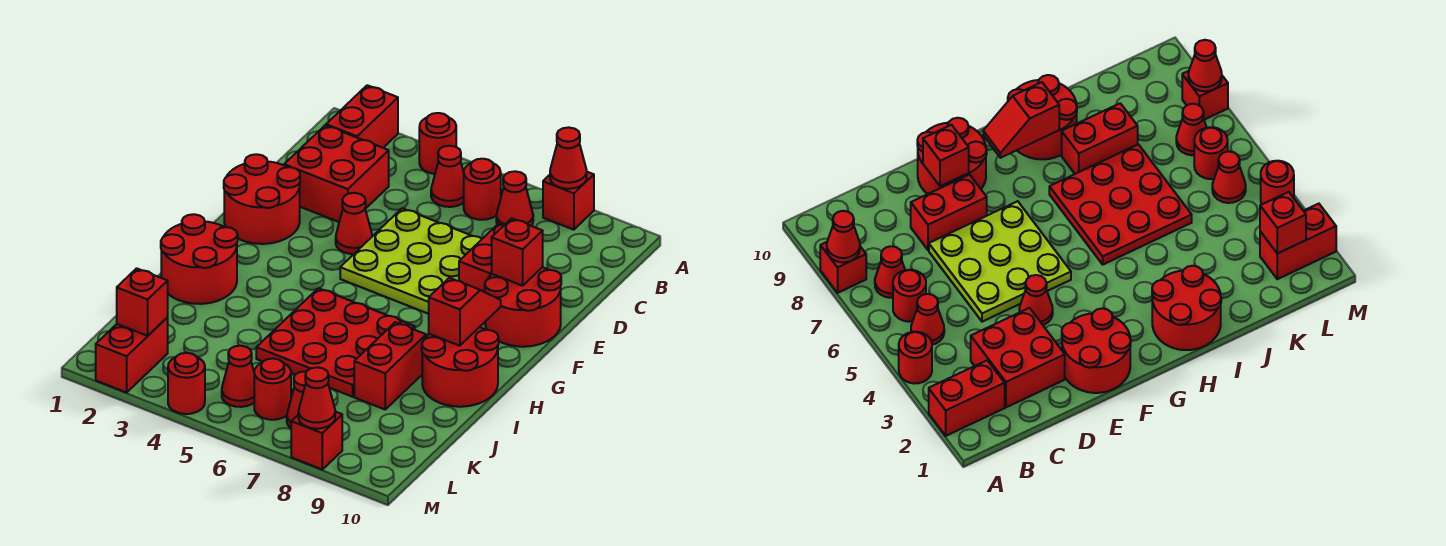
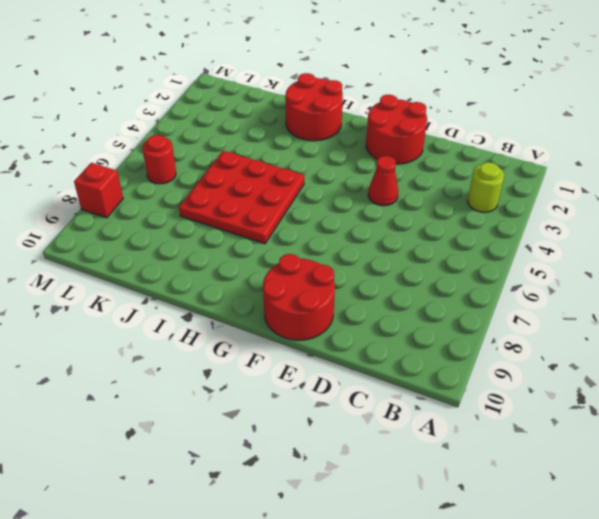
lime 1x1 round brick [468,162,504,212] -> none
none -> red 1x2 brick [326,85,398,148]
none -> red 1x1 round brick [419,113,456,174]
none -> red 1x1 brick [543,172,594,230]

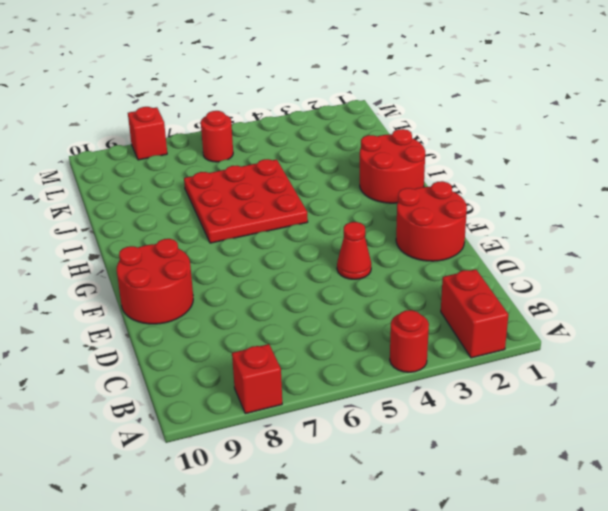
none -> red 1x1 cone [431,146,464,207]
none -> red 1x1 round brick [464,159,501,220]
none -> red 1x1 cone [496,171,533,226]

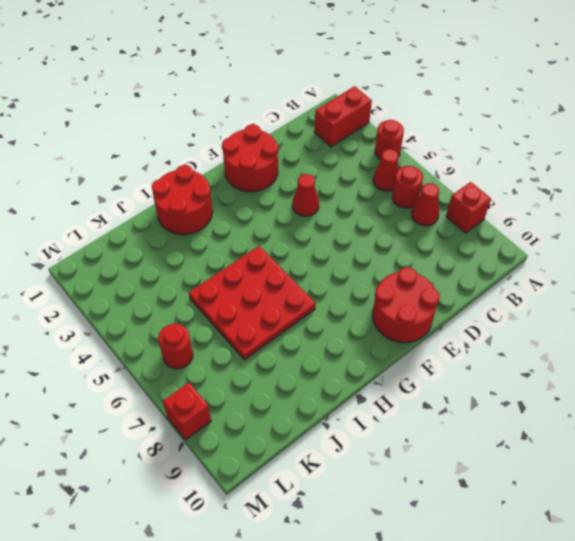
none -> red 2x2 brick [284,125,389,222]
none -> lime 3x3 plate [340,208,482,314]
none -> red 1x2 brick [459,222,505,292]

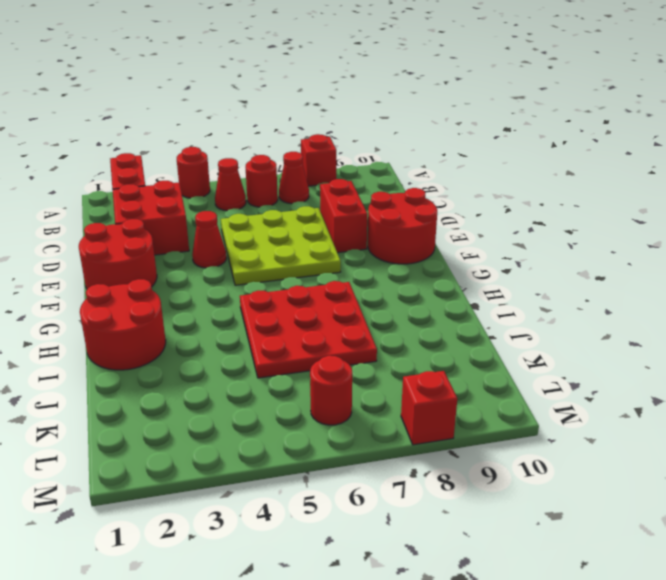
none -> red 2x2 round brick [422,327,499,407]
none -> red 1x2 brick [354,322,426,409]
none -> red 1x2 brick [96,318,168,392]

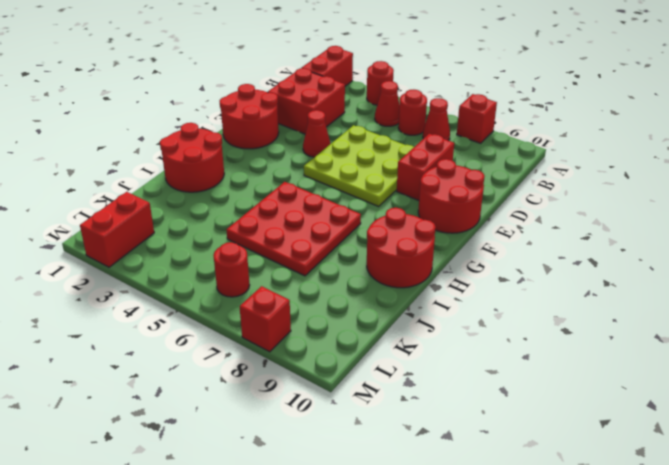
none -> red 1x2 brick [354,322,426,409]
none -> red 1x1 cone [222,346,254,407]
none -> red 1x1 cone [287,371,307,428]

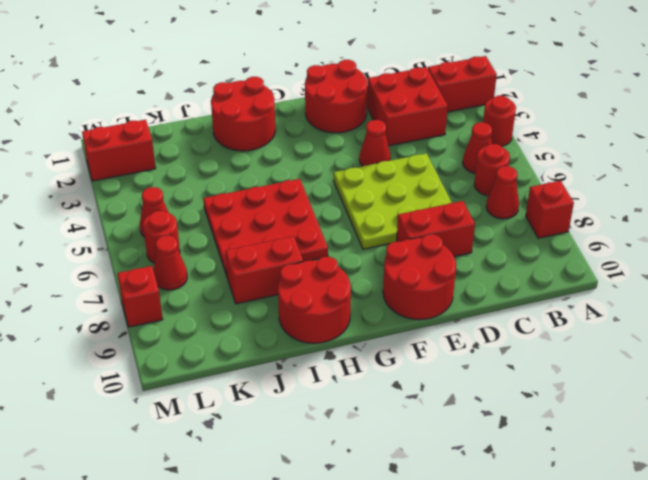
none -> red 1x1 round brick [168,353,205,414]
none -> red 1x1 cone [550,127,587,189]
none -> red 1x1 brick [492,218,543,286]

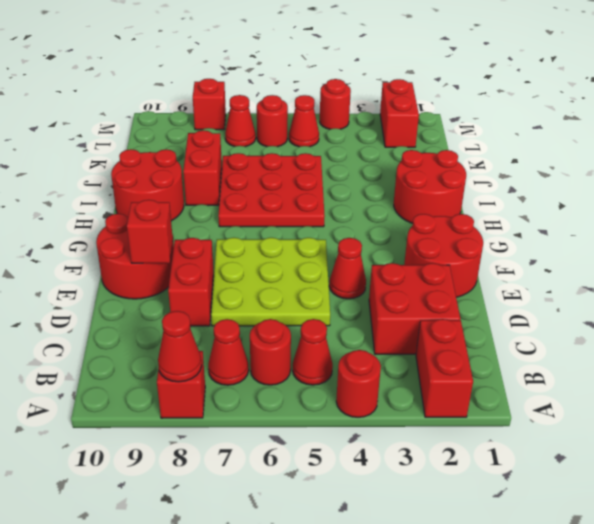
none -> red 1x2 slope [429,278,501,346]
none -> red 1x1 brick [117,268,168,336]
none -> red 1x1 cone [298,367,335,429]

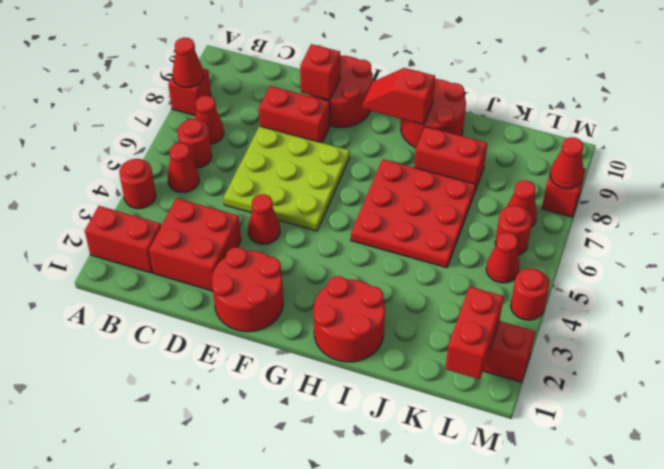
red 1x2 brick [446,286,504,379] -> red 1x1 brick [117,268,168,336]

